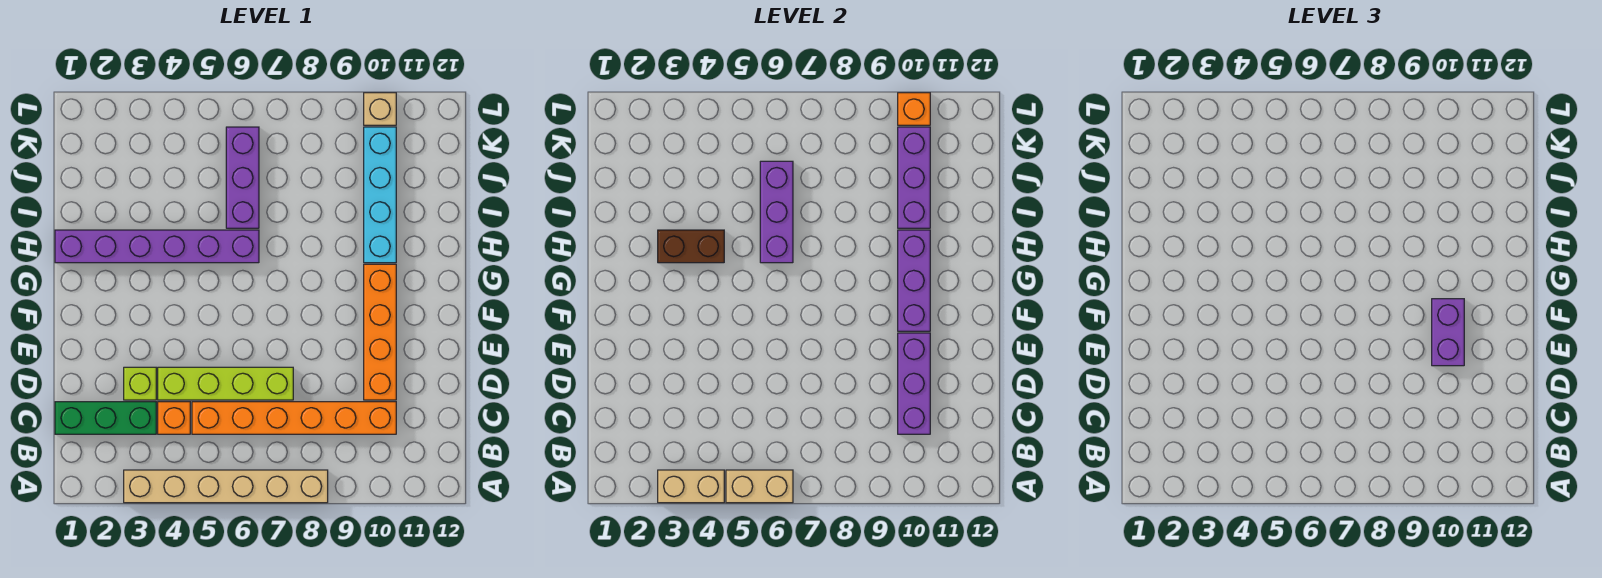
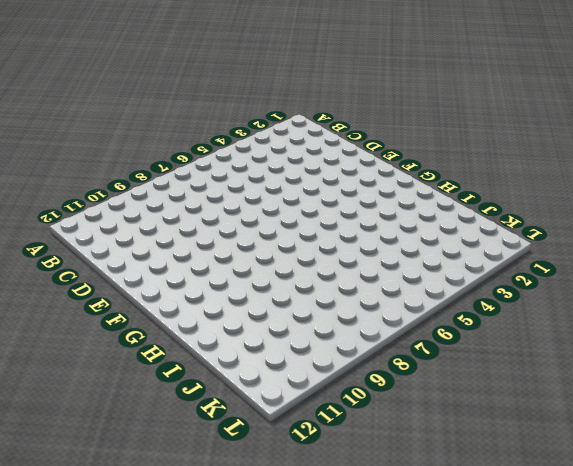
none -> tan 1x6 brick [124,470,328,503]
none -> green 1x3 brick [55,402,156,434]
none -> orange 1x1 brick [158,402,190,434]

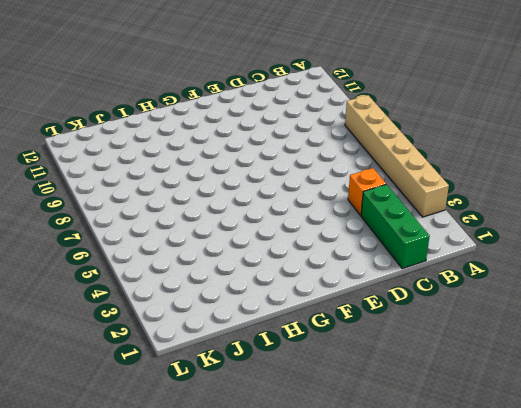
none -> orange 1x6 brick [192,402,396,434]
none -> lime 1x1 brick [124,367,156,400]
none -> lime 1x4 brick [158,367,293,400]

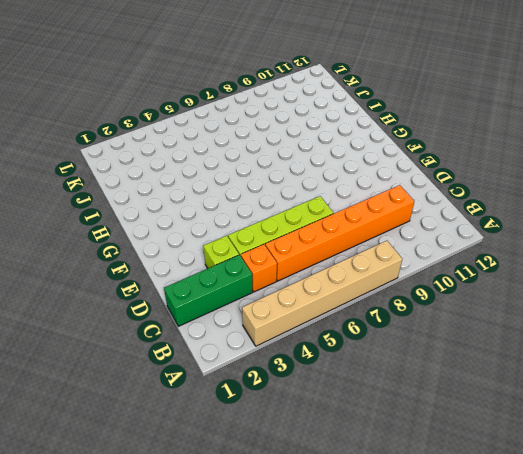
none -> orange 1x4 brick [364,264,396,400]
none -> purple 1x6 brick [55,230,259,263]
none -> cyan 1x4 brick [364,127,396,263]

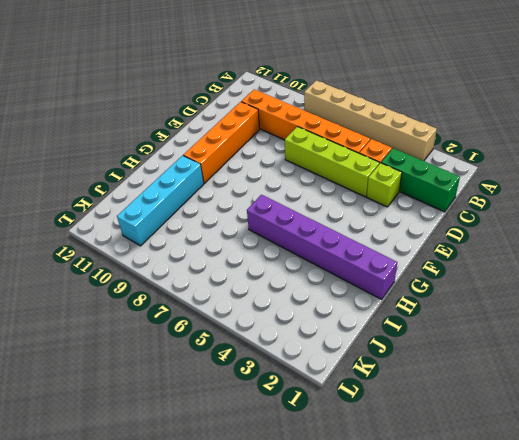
none -> purple 1x3 brick [226,127,259,228]
none -> tan 1x1 brick [364,93,396,125]
none -> tan 1x2 brick [658,470,724,503]

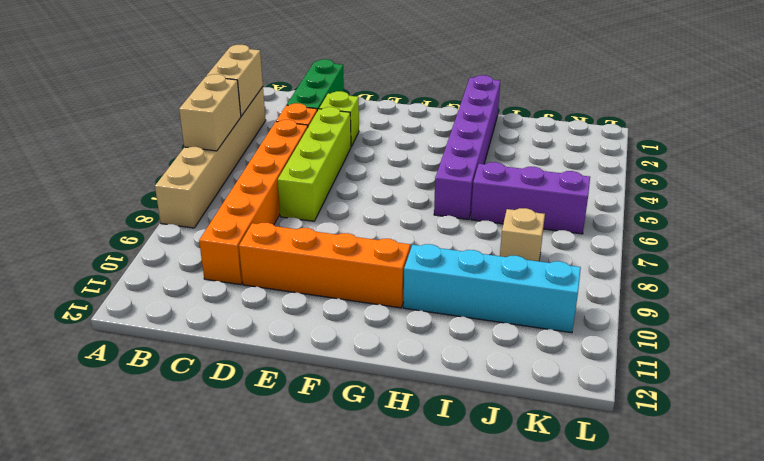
tan 1x1 brick [500,208,545,261] -> tan 1x1 brick moved to [364,93,396,125]
none -> purple 1x3 brick [898,333,930,434]
none -> purple 1x3 brick [898,230,930,331]
none -> brown 1x2 brick [658,230,724,263]

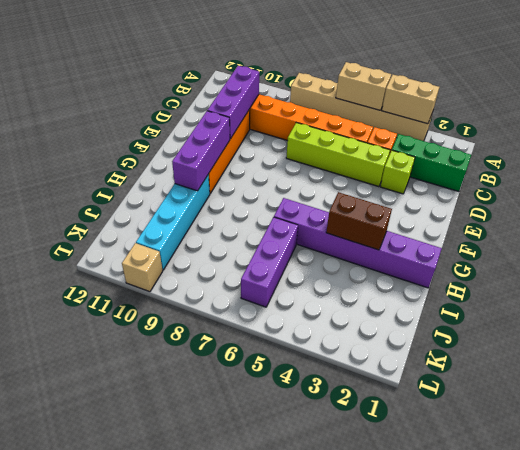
none -> purple 1x3 brick [760,161,793,263]
none -> purple 1x3 brick [898,127,930,228]
none -> orange 1x1 brick [898,93,930,125]

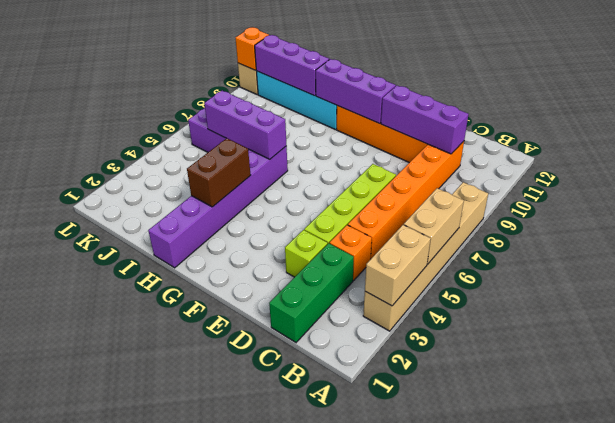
none -> purple 1x2 brick [1432,299,1464,366]

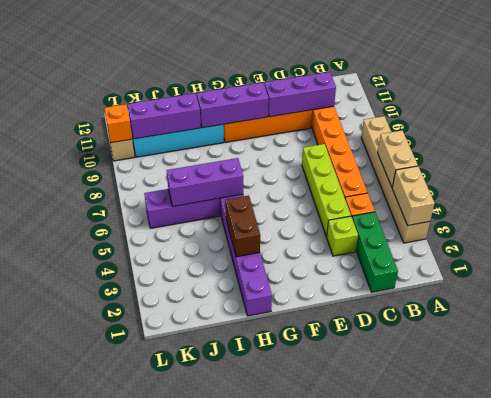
none -> purple 1x2 brick [1432,299,1464,366]

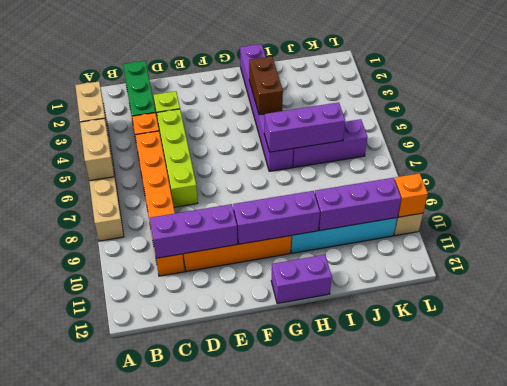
purple 1x2 brick [271,255,332,304] -> purple 1x2 brick moved to [1432,299,1464,366]

